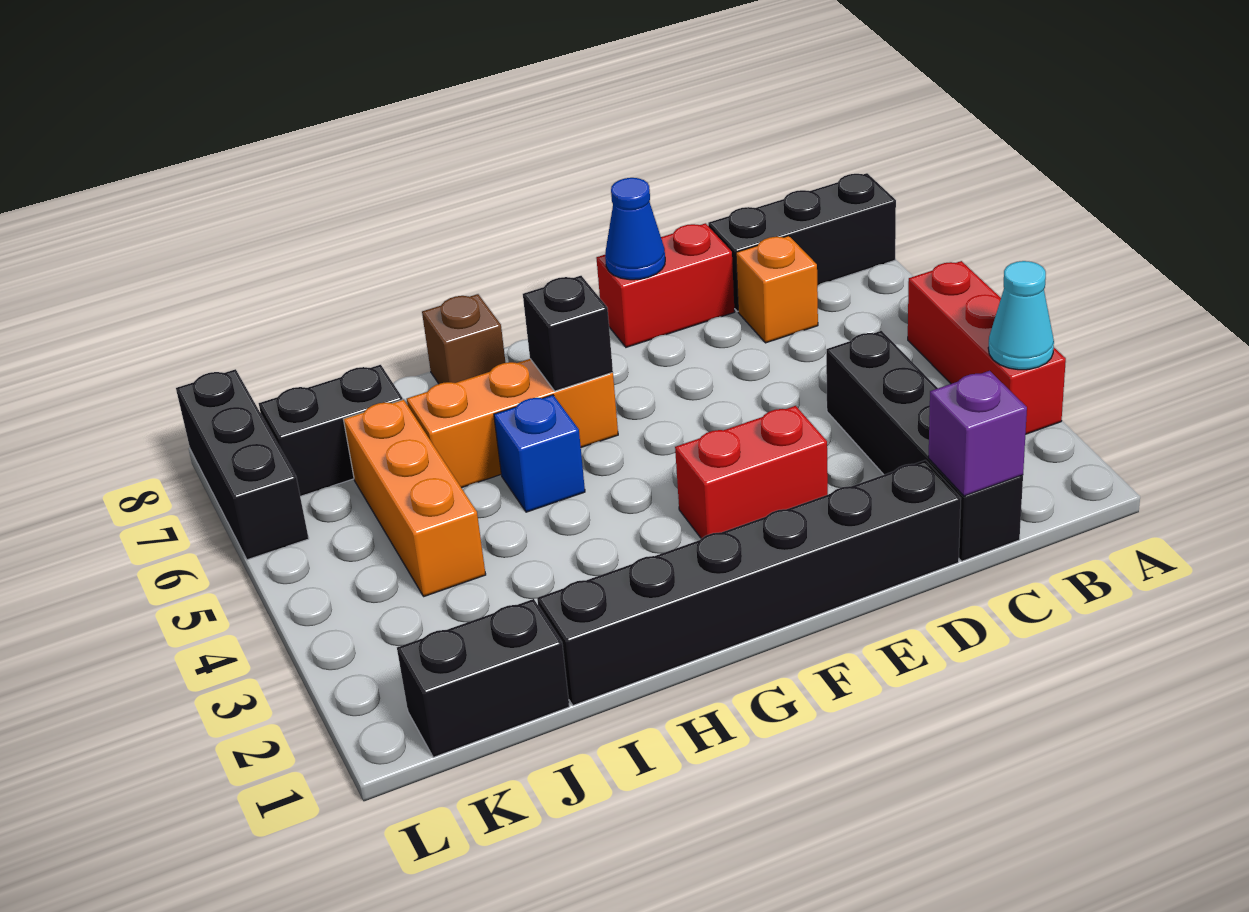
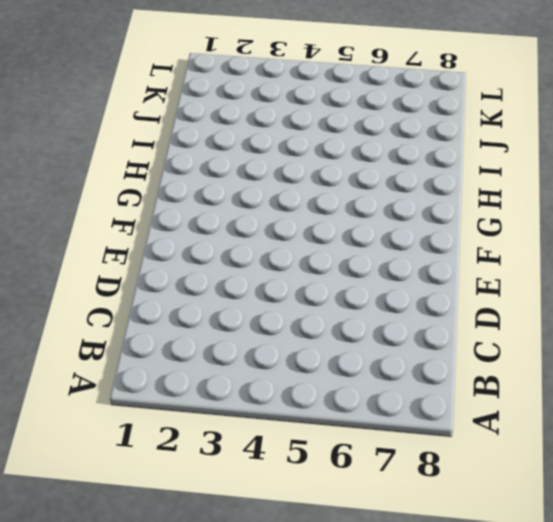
none -> red 1x3 brick [908,261,1066,434]
none -> black 1x3 brick [708,173,896,311]
none -> black 1x4 brick [826,331,1023,561]

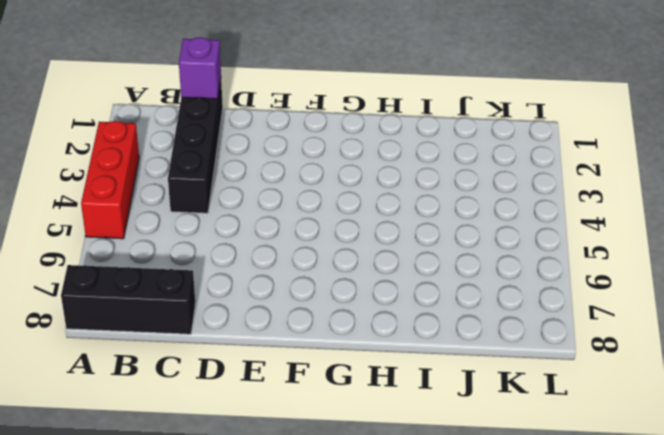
none -> orange 1x1 brick [736,236,818,343]
none -> black 1x6 brick [537,460,961,706]
none -> red 1x2 brick [596,223,735,347]

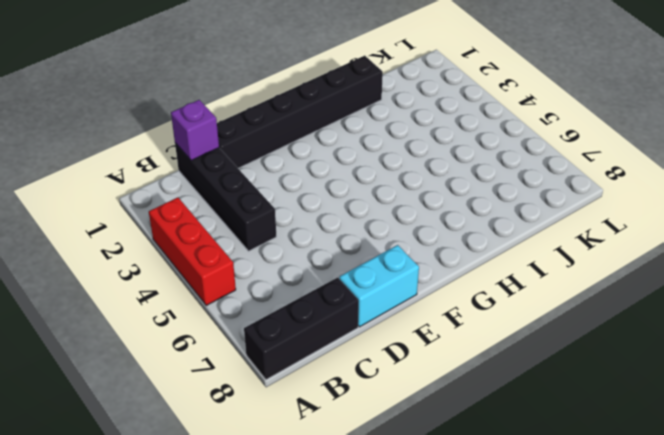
cyan 1x2 brick [339,245,419,327] -> red 1x2 brick [596,223,735,347]
none -> orange 1x1 brick [736,236,818,343]
none -> red 1x2 brick [675,406,828,539]
none -> orange 1x3 brick [407,359,618,488]

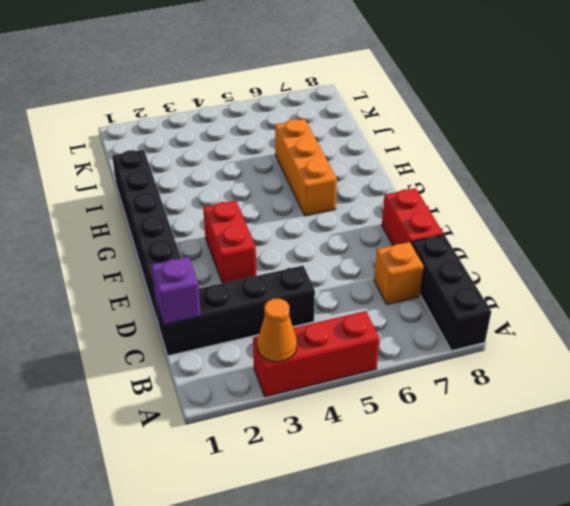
orange 1x1 cone [257,299,297,362] -> cyan 1x1 cone [988,261,1054,370]
none -> blue 1x1 brick [494,395,585,512]
none -> brown 1x1 brick [422,294,506,384]
none -> black 1x2 brick [397,599,569,757]

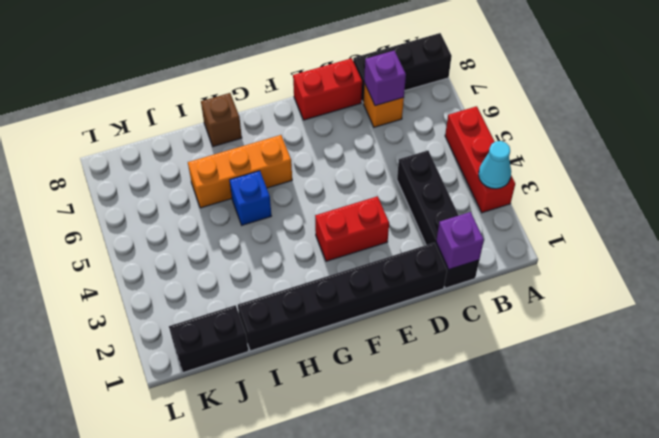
purple 1x1 brick [364,51,406,106] -> none
none -> orange 1x3 brick [344,400,486,596]
none -> black 1x2 brick [259,365,403,496]
none -> black 1x3 brick [176,369,309,560]

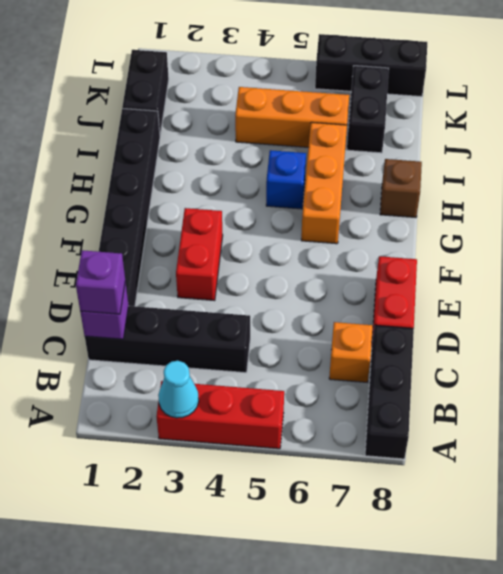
purple 1x1 brick [76,250,125,314] -> none
none -> blue 1x1 cone [605,178,665,280]
none -> black 1x1 brick [523,276,613,391]

